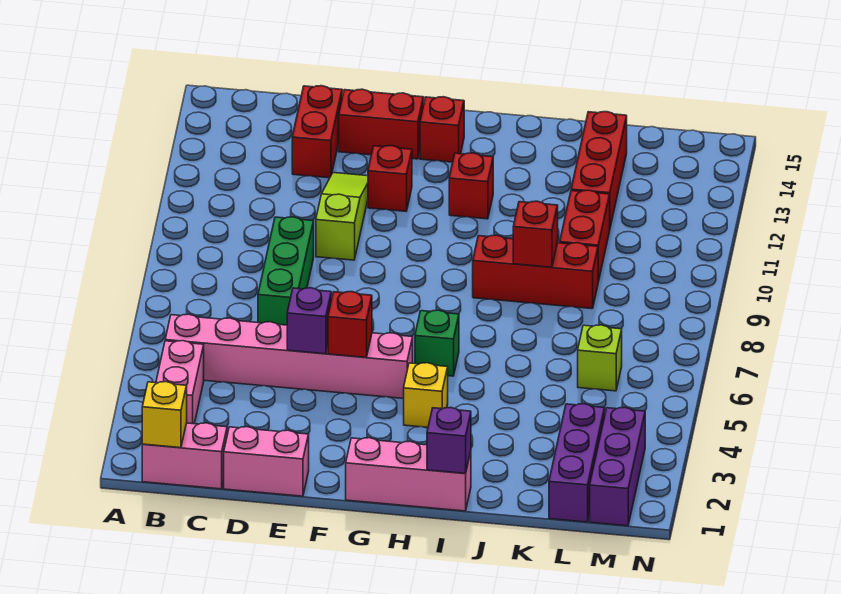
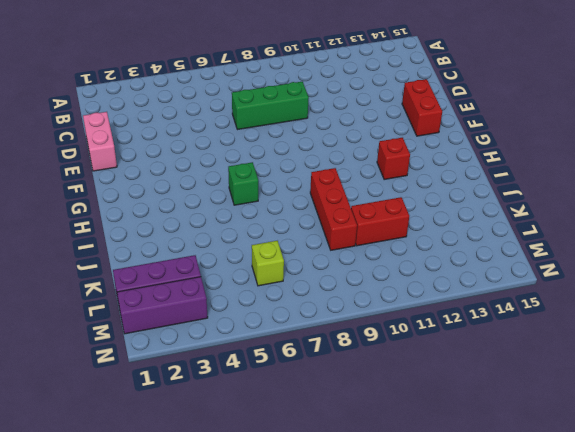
none -> pink 1x2 brick [142,423,227,489]
none -> pink 1x2 brick [156,341,204,424]
none -> pink 1x6 brick [165,314,413,398]

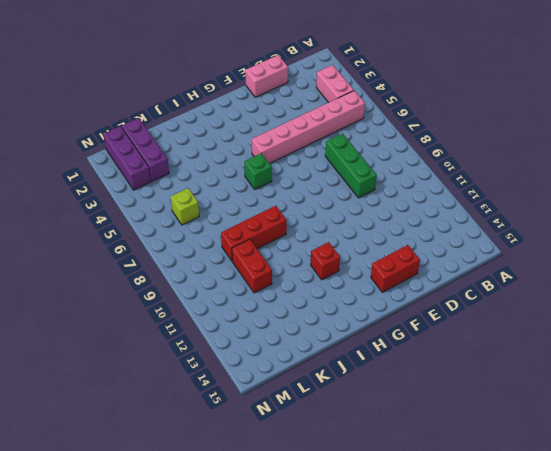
none -> pink 1x2 brick [142,423,227,489]
none -> red 1x2 brick [292,86,342,178]
none -> lime 1x3 slope [316,173,368,260]

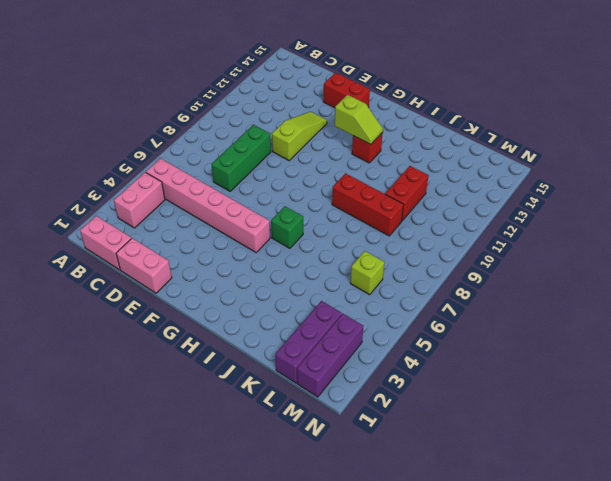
lime 1x2 slope [334,95,383,145] -> none
none -> red 1x2 brick [292,86,342,178]
none -> red 1x1 brick [368,146,412,211]
none -> pink 1x3 brick [346,438,471,511]

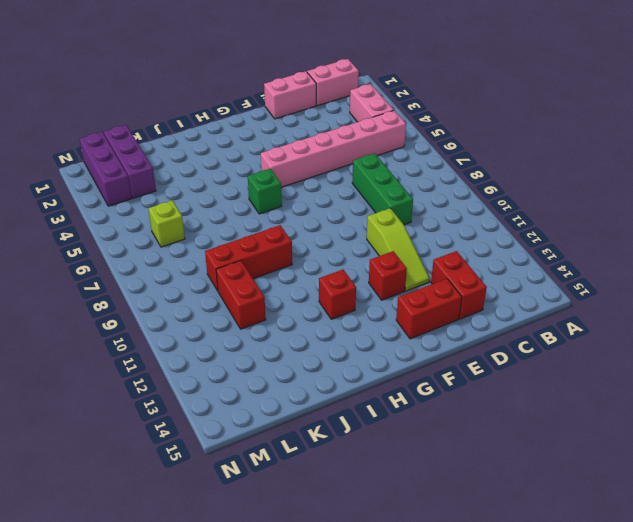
none -> pink 1x3 brick [346,438,471,511]
none -> red 1x1 brick [420,97,464,162]
none -> yellow 1x1 brick [404,363,448,427]

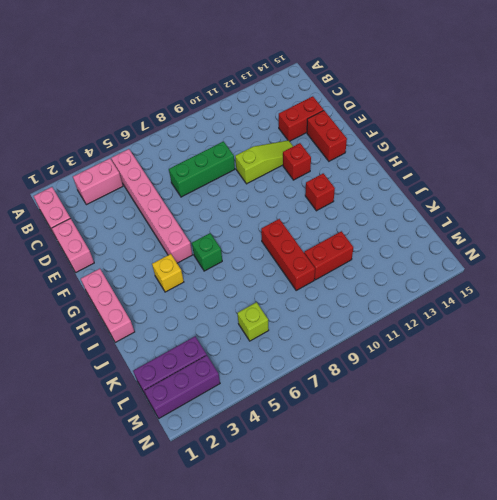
none -> red 1x1 brick [420,97,464,162]
none -> red 1x3 brick [571,112,627,227]
none -> yellow 1x1 brick [142,382,187,448]

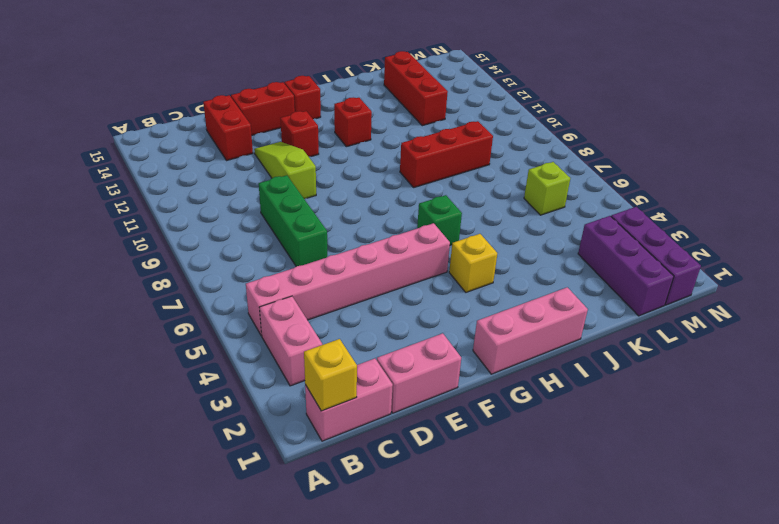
none -> red 1x2 brick [560,190,610,282]
none -> purple 1x1 brick [287,288,331,354]
none -> red 1x1 brick [328,292,372,357]

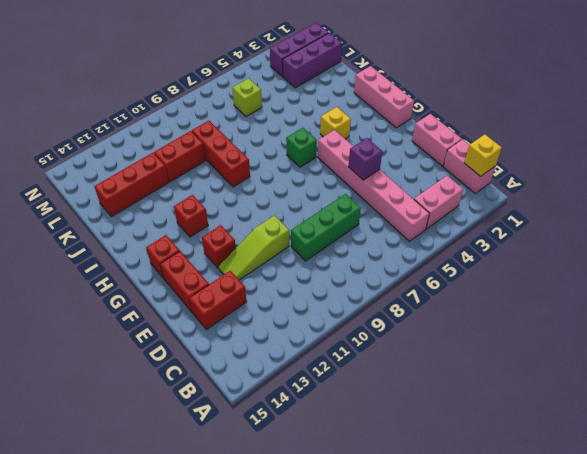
none -> red 1x1 brick [328,292,372,357]
none -> purple 1x1 brick [427,407,471,473]
none -> red 1x1 brick [513,201,558,267]

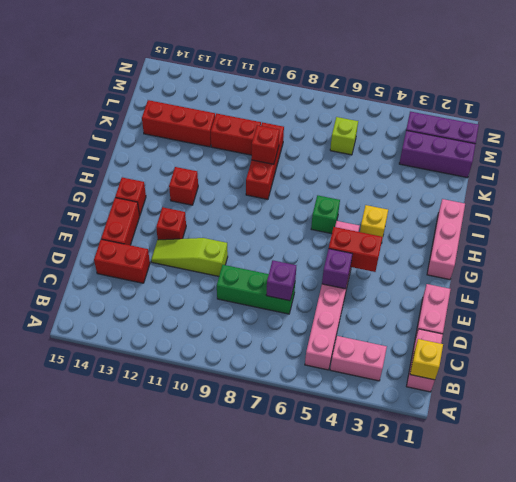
purple 1x1 brick [266,261,296,301] -> purple 1x1 brick moved to [427,407,471,473]
red 1x2 brick [329,227,383,272] -> red 1x1 brick [328,292,372,357]

